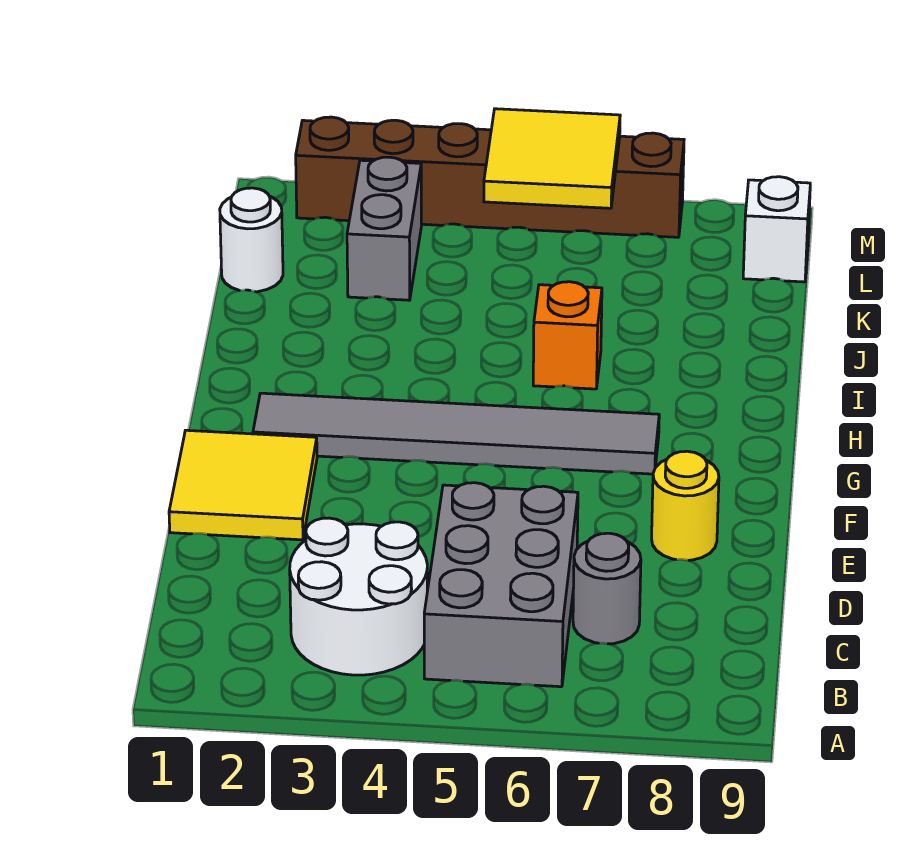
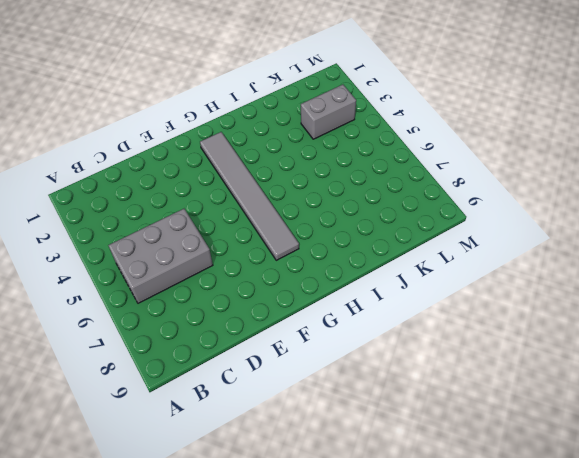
none -> white 2x2 round brick [290,518,427,675]
none -> grey 1x1 round brick [573,533,641,644]
none -> yellow 2x2 tile [169,430,317,540]

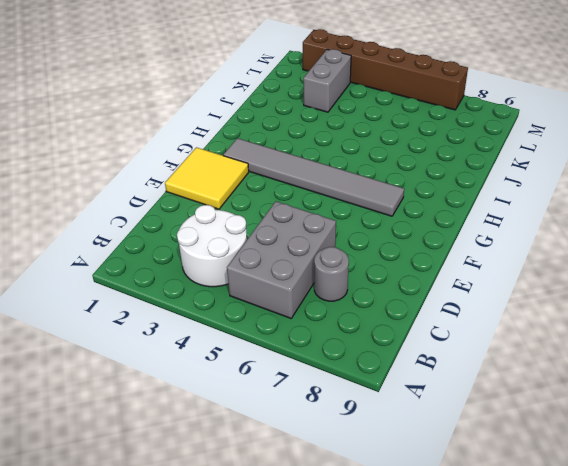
none -> yellow 1x1 round brick [652,451,719,560]
none -> orange 1x1 brick [533,282,602,389]
none -> white 1x1 round brick [220,188,283,292]

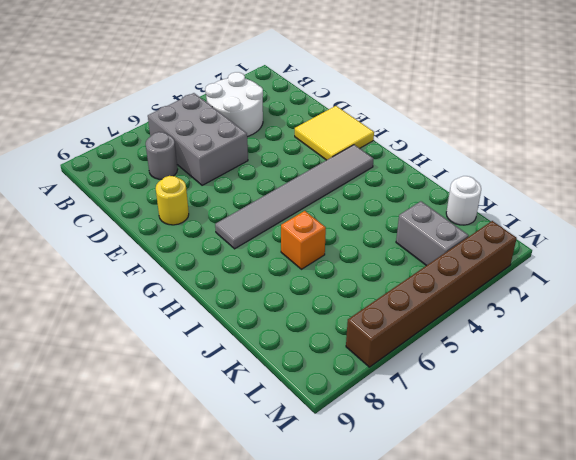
none -> white 1x1 brick [743,177,810,282]
none -> yellow 2x2 tile [484,109,620,208]

